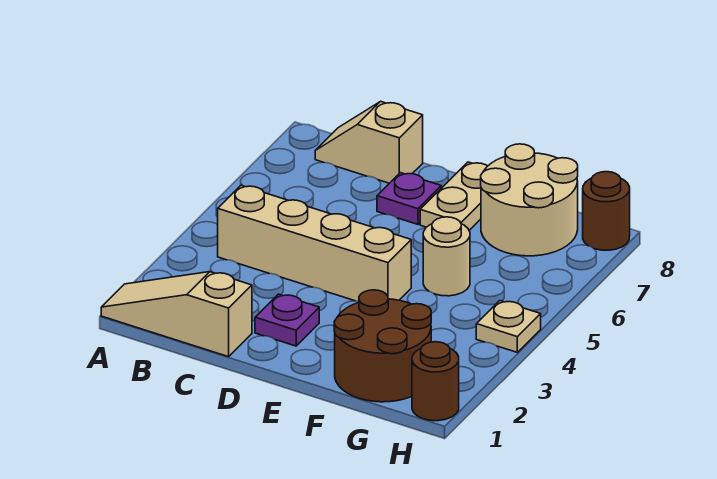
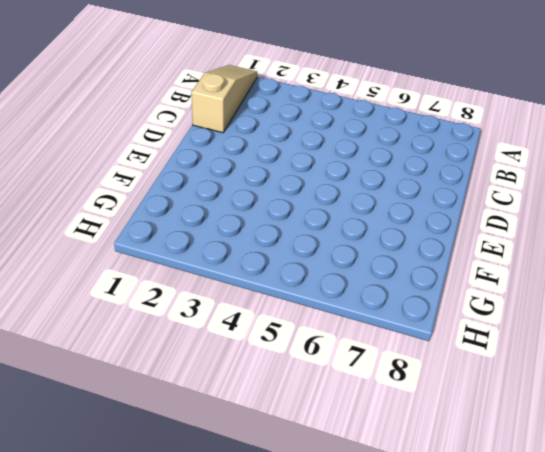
none -> tan 1x4 brick [218,185,411,301]
none -> tan 1x2 slope [315,101,423,183]
none -> purple 1x1 plate [255,294,319,346]

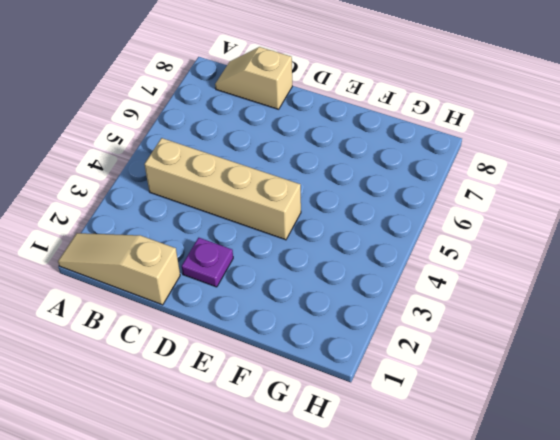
none -> purple 1x1 plate [377,173,441,224]
none -> tan 1x2 plate [420,162,487,230]
none -> brown 2x2 round brick [334,290,431,402]

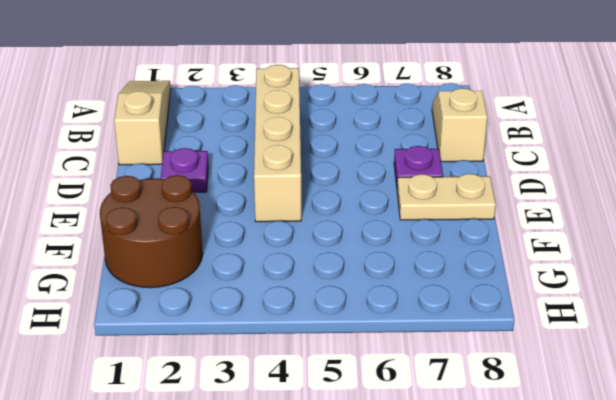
none -> tan 1x1 round brick [423,217,470,296]
none -> tan 2x2 round brick [481,144,578,256]
none -> brown 1x1 round brick [412,342,459,421]

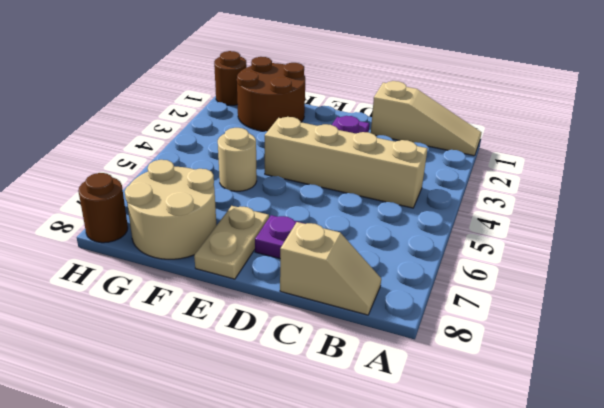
none -> tan 1x1 plate [476,301,541,352]

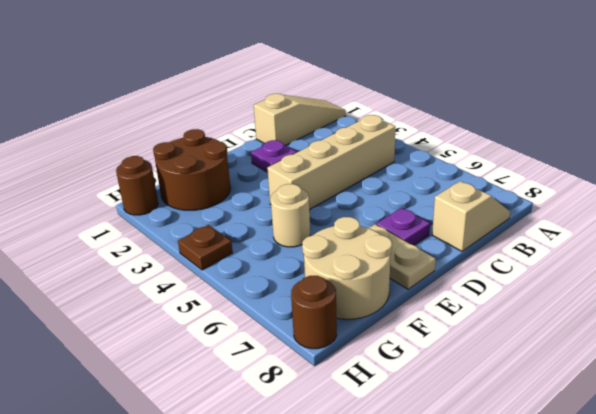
brown 1x1 plate [178,225,233,270] -> tan 1x1 plate [476,301,541,352]

